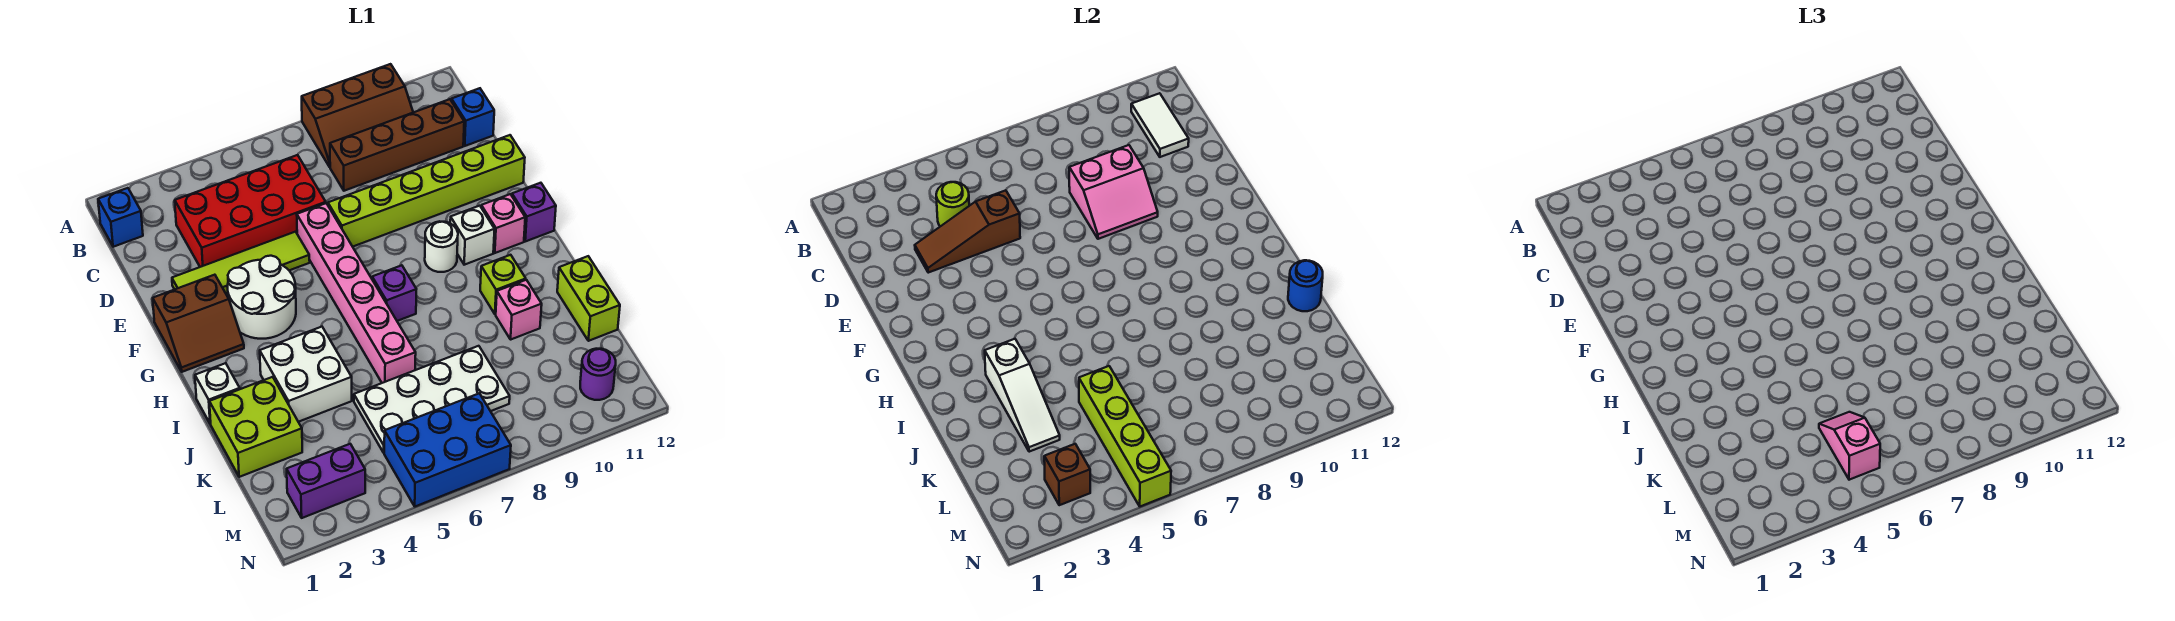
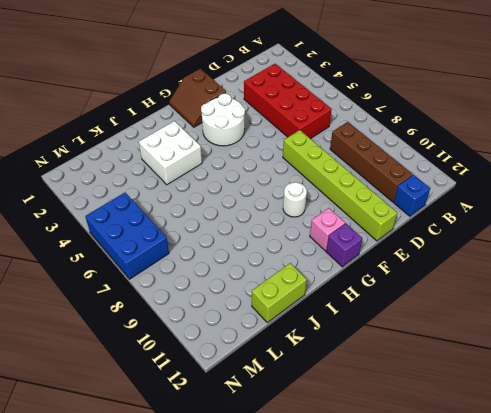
none -> brown 2x3 slope [302,64,413,167]
none -> blue 1x1 brick [98,188,143,247]
none -> lime 1x4 tile [172,232,310,294]
none -> pink 1x6 brick [297,203,416,383]

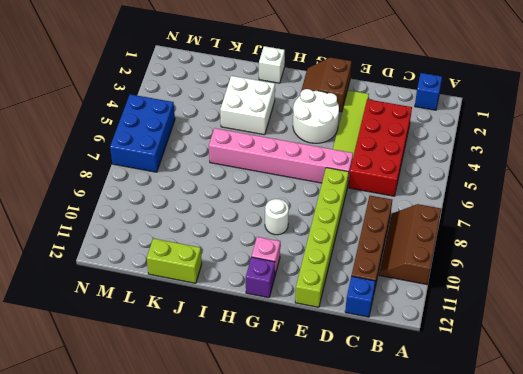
none -> white 1x1 brick [450,206,495,265]
none -> purple 1x1 brick [372,265,416,321]
none -> lime 1x1 brick [480,255,526,314]
none -> lime 2x2 brick [209,377,302,477]

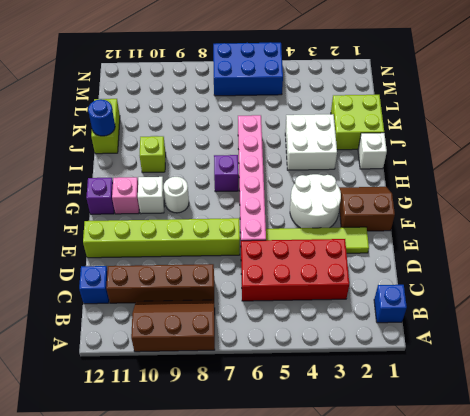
none -> pink 1x1 brick [496,280,542,339]
none -> white 2x4 plate [354,346,510,453]
none -> purple 1x2 brick [287,444,365,518]
none -> purple 1x1 round brick [580,349,616,400]

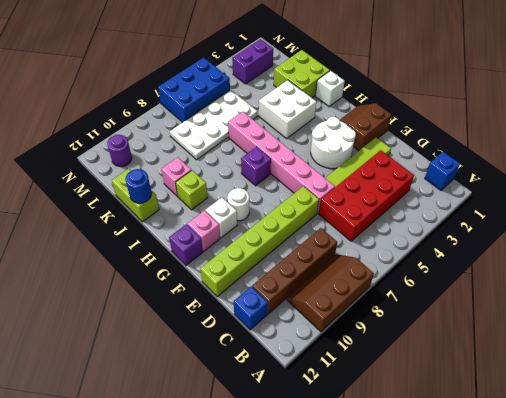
none -> white 1x2 tile [1131,93,1189,157]
none -> lime 1x1 round brick [936,182,969,226]
none -> brown 1x3 slope [915,190,1020,273]
none -> pink 2x2 slope [1069,145,1158,239]

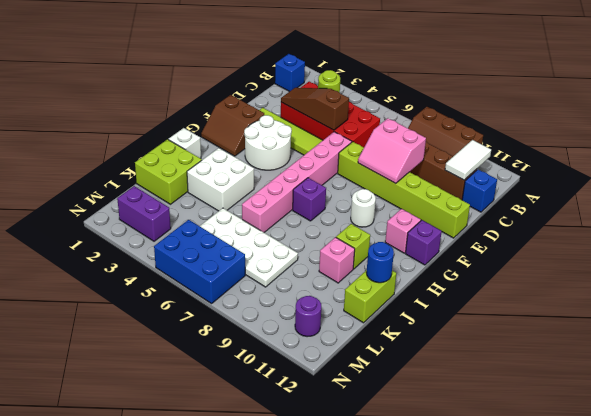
none -> white 1x1 brick [450,206,495,265]
none -> white 1x3 slope [985,339,1060,452]
none -> lime 1x4 brick [1079,366,1171,507]
none -> brown 1x1 brick [1044,444,1090,505]

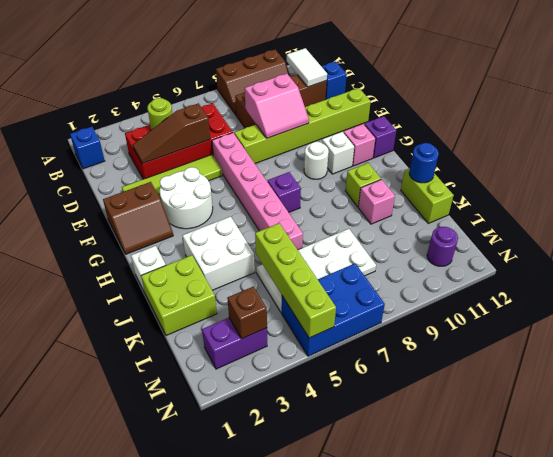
none -> white 1x3 slope [985,339,1060,452]
none -> pink 1x2 slope [1819,412,1880,480]

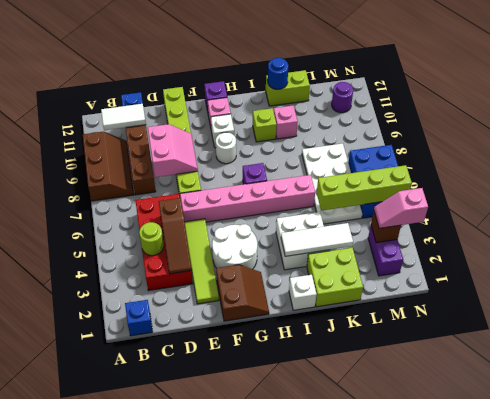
white 1x3 tile [281,223,353,256] -> white 1x3 slope [985,339,1060,452]
pink 1x2 slope [374,188,428,228] -> pink 1x2 slope moved to [1819,412,1880,480]

